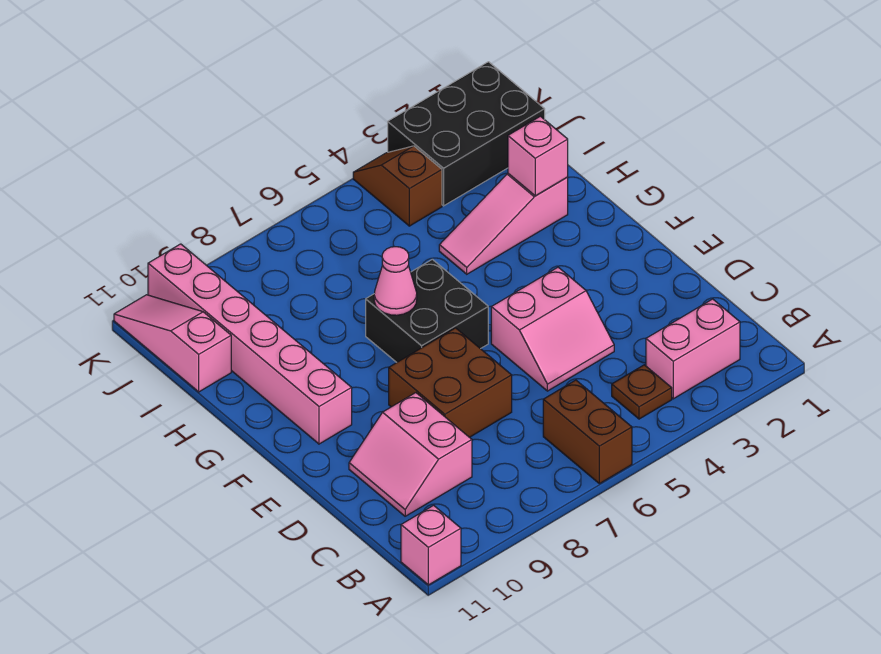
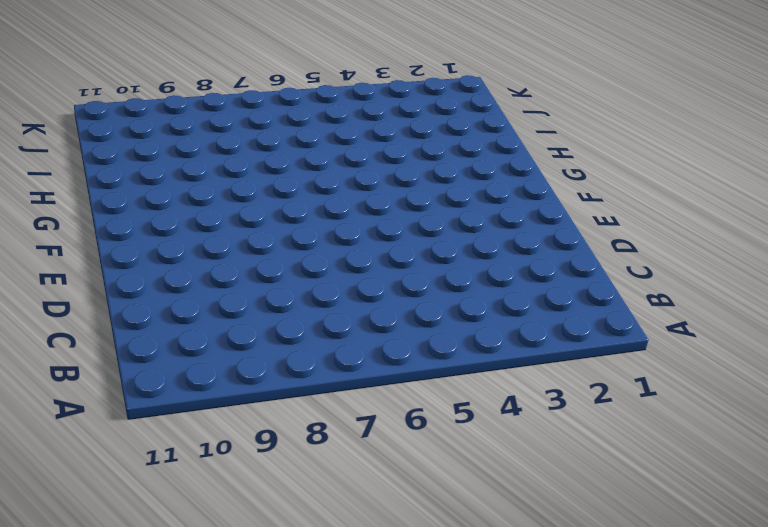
none -> brown 1x2 brick [543,380,632,484]
none -> pink 1x1 brick [401,505,461,585]
none -> pink 1x2 brick [646,299,740,399]

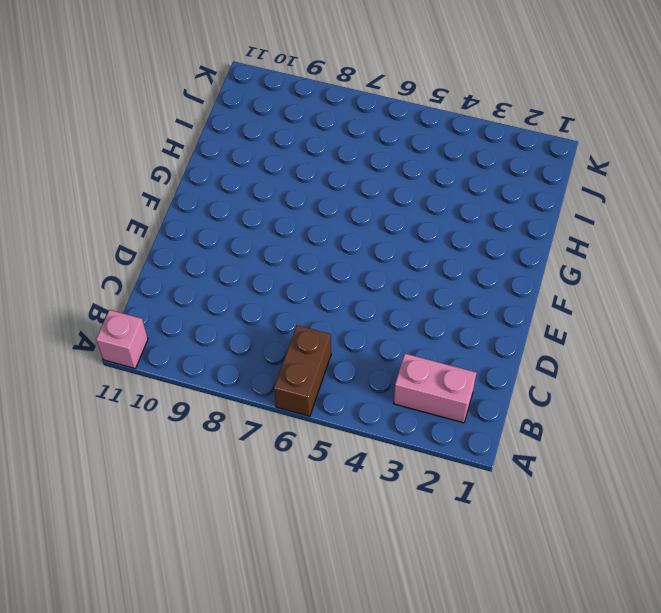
none -> brown 1x1 plate [612,365,672,419]
none -> pink 2x2 slope [349,393,472,516]
none -> pink 2x2 slope [491,267,614,391]

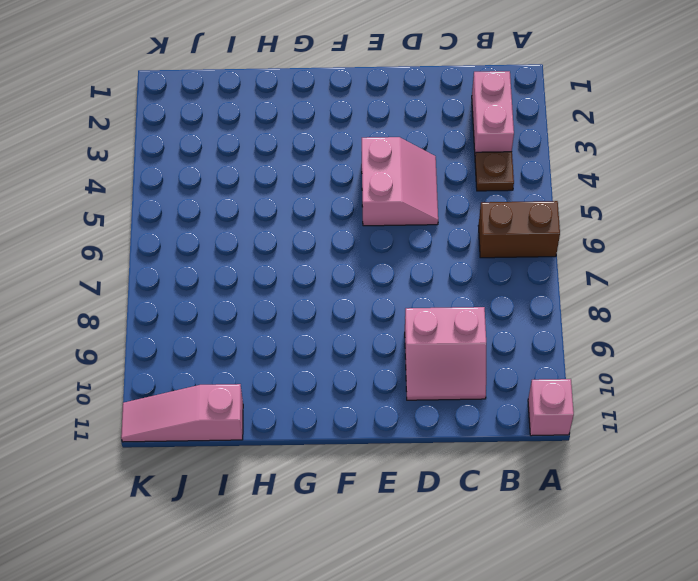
none -> brown 2x2 brick [389,328,512,437]
none -> black 2x2 brick [366,259,488,362]
none -> pink 1x6 brick [148,244,352,444]

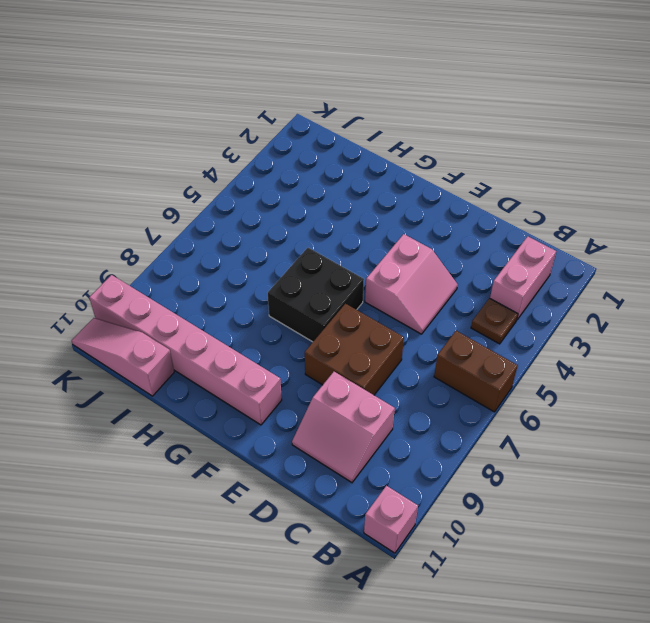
none -> pink 1x3 slope [439,174,568,274]
none -> black 2x3 brick [388,62,545,206]
none -> brown 1x2 slope [353,146,442,226]

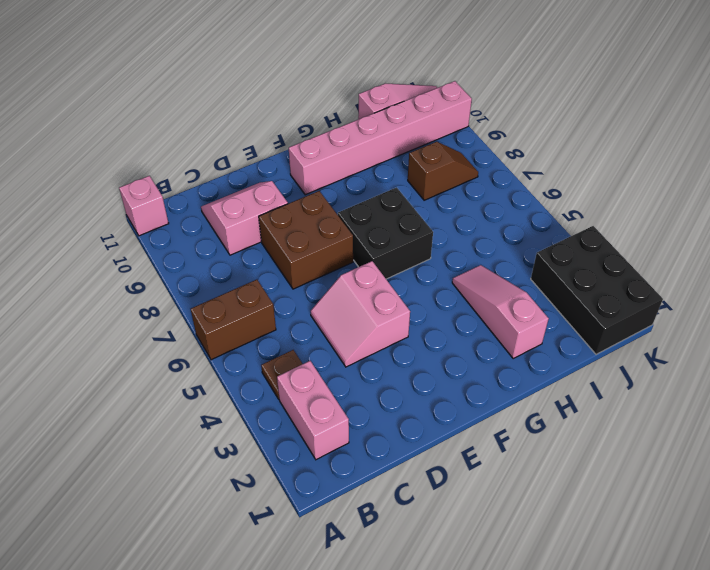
brown 1x2 slope [408,142,478,200] -> brown 1x2 slope moved to [353,146,442,226]
none -> pink 1x1 cone [374,247,417,315]
none -> pink 1x1 brick [508,116,568,196]

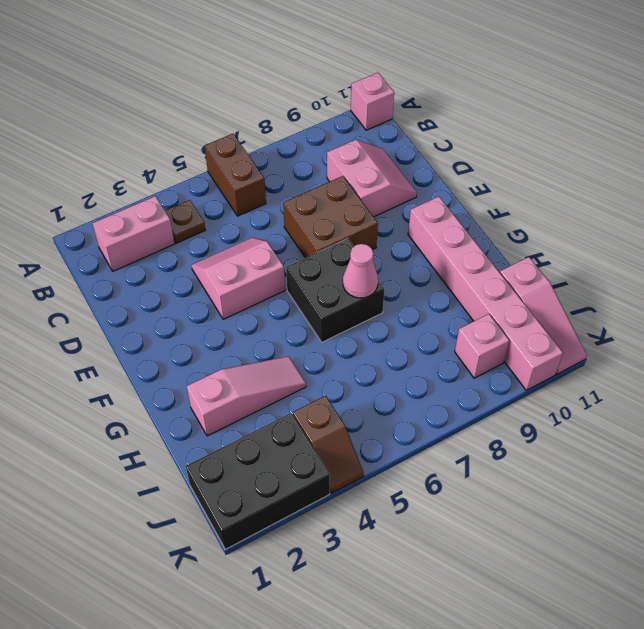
pink 1x1 brick [455,314,509,378] -> pink 1x1 brick moved to [508,116,568,196]

